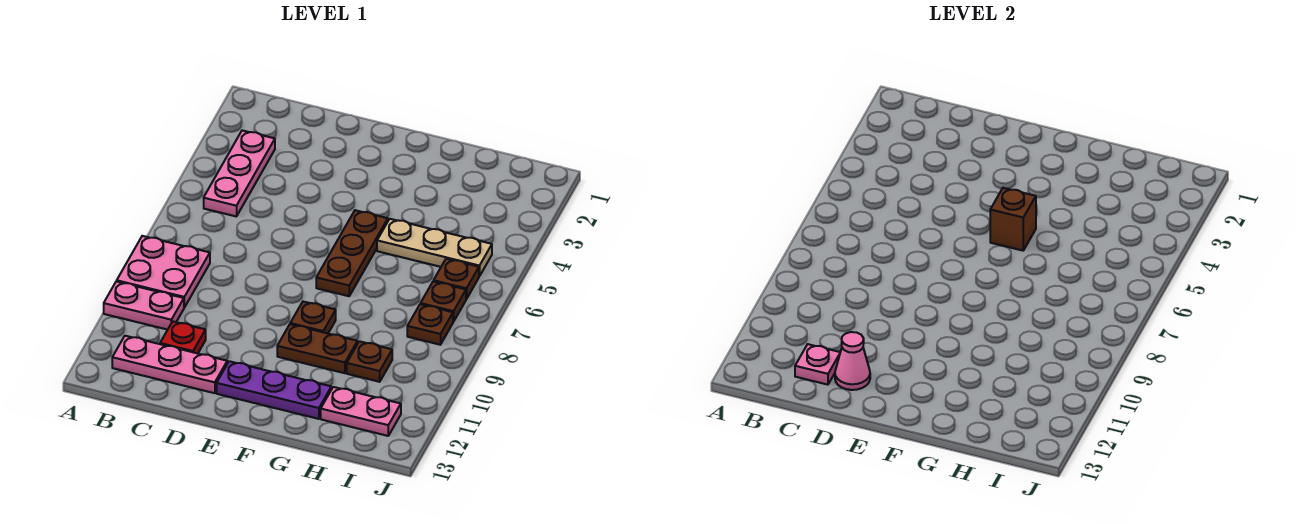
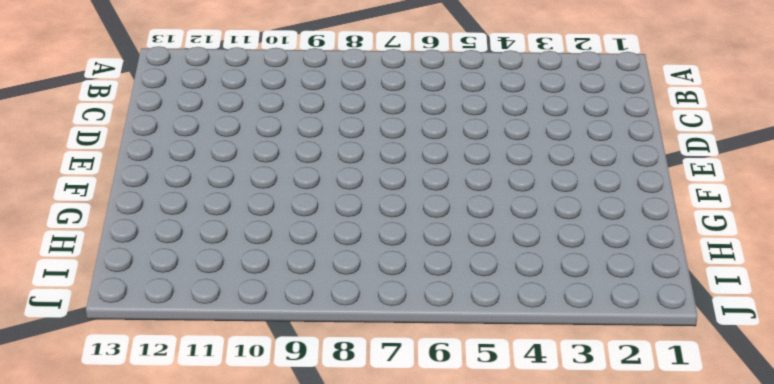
none -> pink 2x2 plate [117,236,210,307]
none -> pink 1x2 plate [104,281,184,330]
none -> pink 1x3 plate [204,130,275,216]

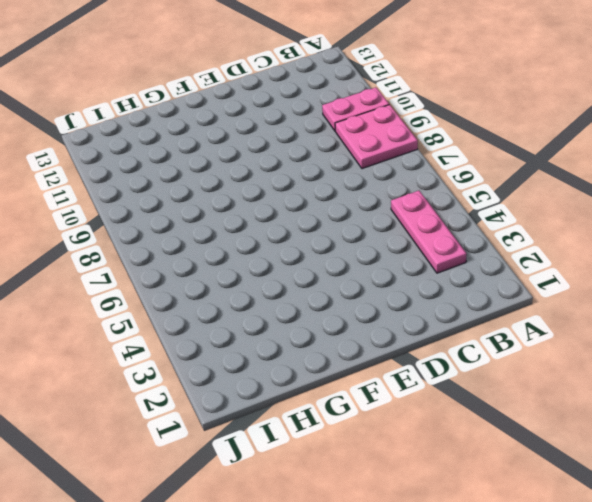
none -> pink 1x3 plate [112,336,227,393]
none -> red 1x1 plate [160,322,206,353]
none -> purple 1x3 plate [217,361,331,419]

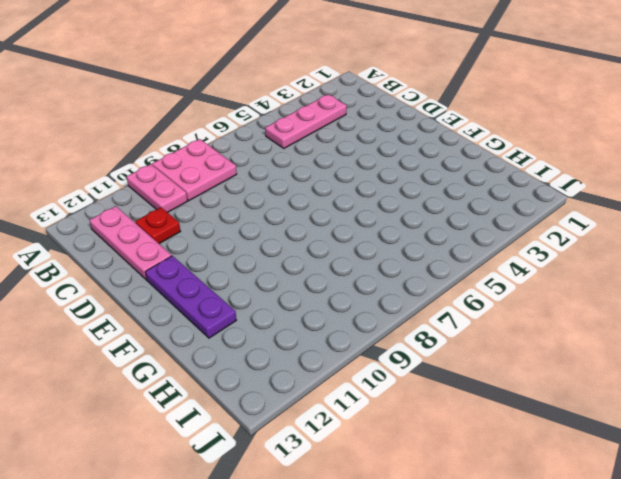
none -> brown 1x3 plate [316,210,388,296]
none -> brown 1x1 plate [290,302,336,333]
none -> brown 1x2 plate [277,324,357,373]

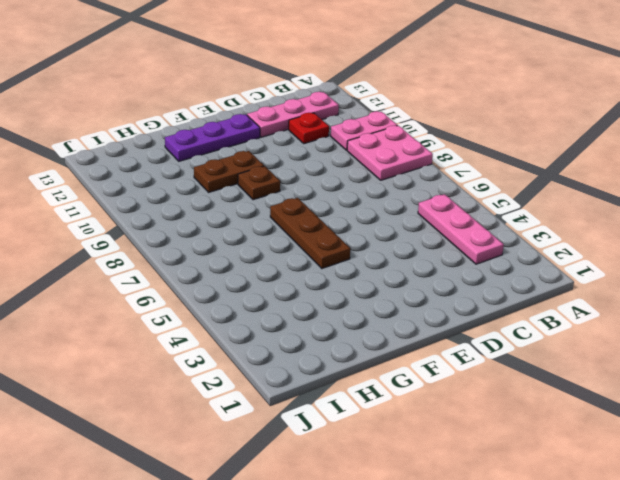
none -> tan 1x3 plate [377,219,492,276]
none -> brown 1x1 plate [347,341,392,382]
none -> pink 1x2 plate [321,387,401,436]

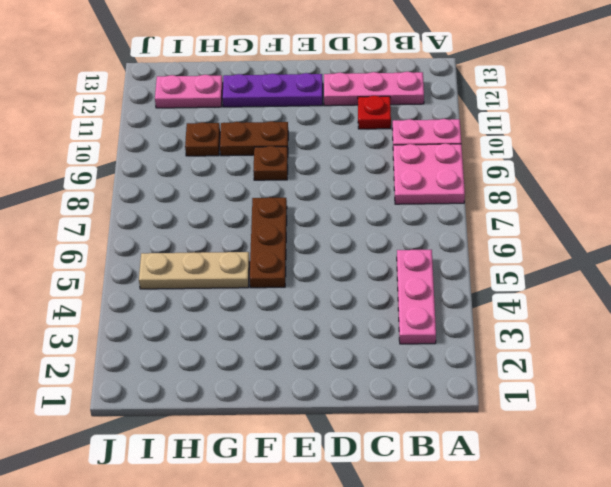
none -> brown 1x1 plate [434,259,479,299]
none -> brown 1x1 plate [421,281,466,322]
none -> brown 1x1 plate [407,304,453,345]

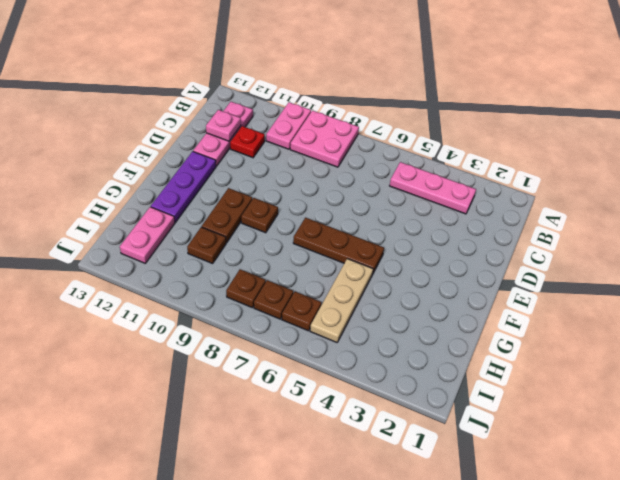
none -> pink 1x1 cone [835,332,870,390]
none -> brown 1x1 brick [990,188,1036,251]

